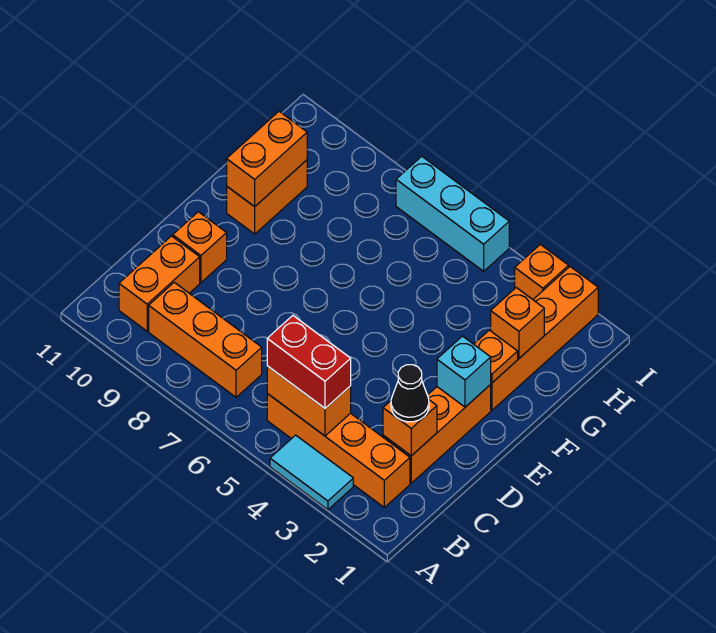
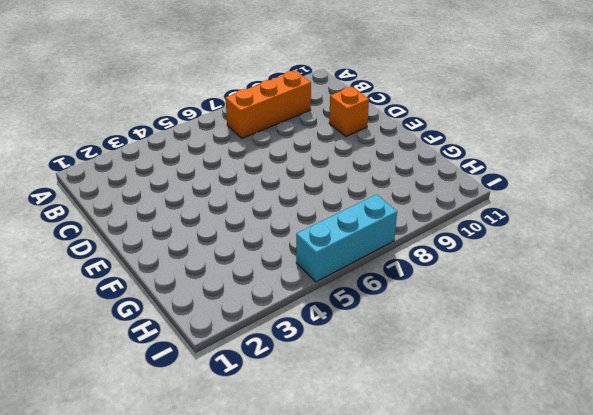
none -> cyan 1x2 tile [270,435,353,510]
none -> orange 1x4 brick [267,394,410,507]
none -> orange 1x2 brick [119,236,200,331]

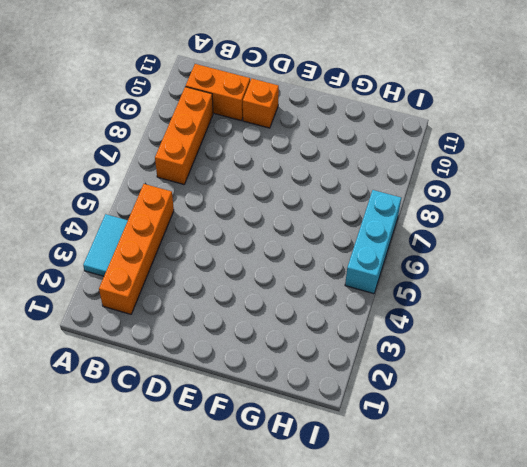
none -> orange 1x3 brick [383,385,491,483]
none -> orange 1x4 brick [490,267,598,410]
none -> orange 1x2 brick [227,160,307,234]

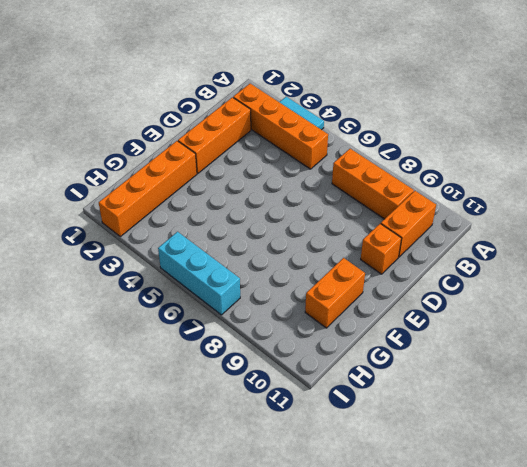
none -> orange 1x1 brick [515,244,569,299]
none -> orange 1x2 brick [267,366,351,436]
none -> orange 1x1 brick [383,400,437,456]

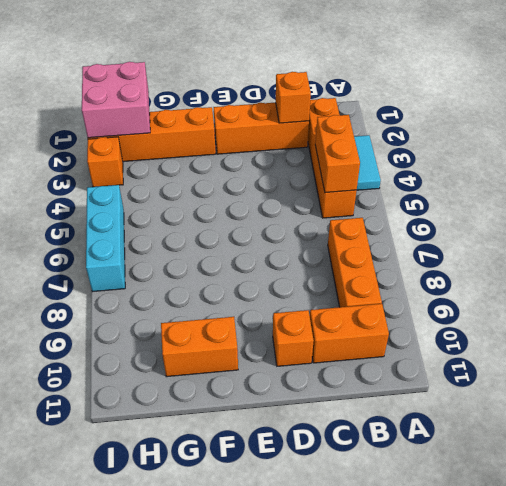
pink 2x2 brick [82,62,150,138] -> none
none -> cyan 1x1 brick [437,336,491,407]
none -> orange 1x1 plate [474,330,518,383]
none -> orange 1x2 brick [227,112,307,207]

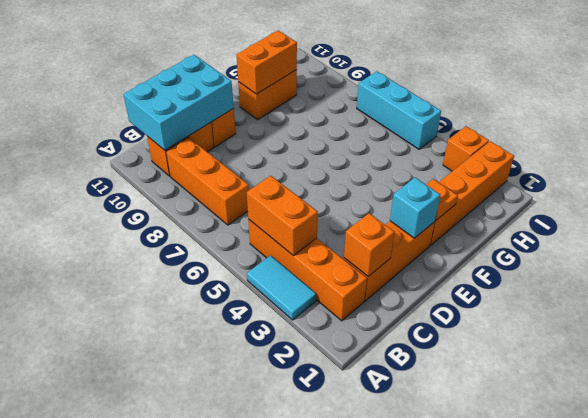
cyan 2x3 brick [123,55,234,150] -> none
none -> orange 1x1 brick [491,288,544,358]
none -> red 1x2 brick [267,316,351,408]
none -> black 1x1 cone [391,365,429,422]

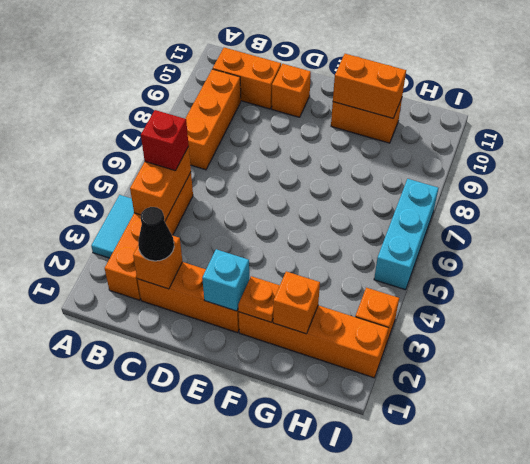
red 1x1 brick [141,110,189,171] -> red 1x2 brick [267,316,351,408]

